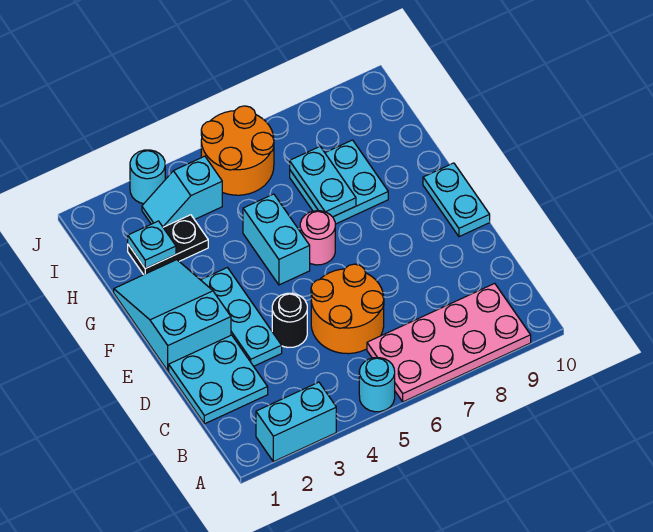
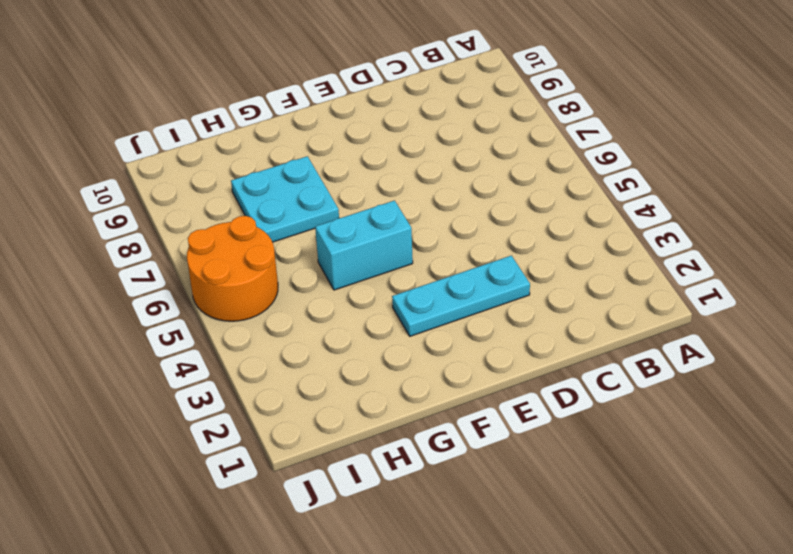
none -> cyan 1x2 brick [256,382,336,462]
none -> cyan 1x1 round brick [359,358,395,412]
none -> pink 2x4 plate [367,283,531,402]

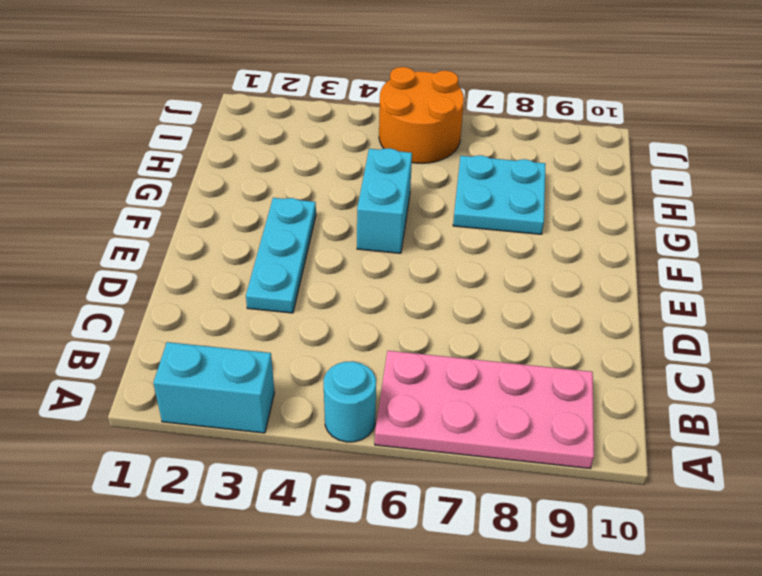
none -> cyan 2x2 plate [169,335,268,424]
none -> orange 2x2 round brick [311,264,384,354]
none -> black 1x1 round brick [272,293,307,347]

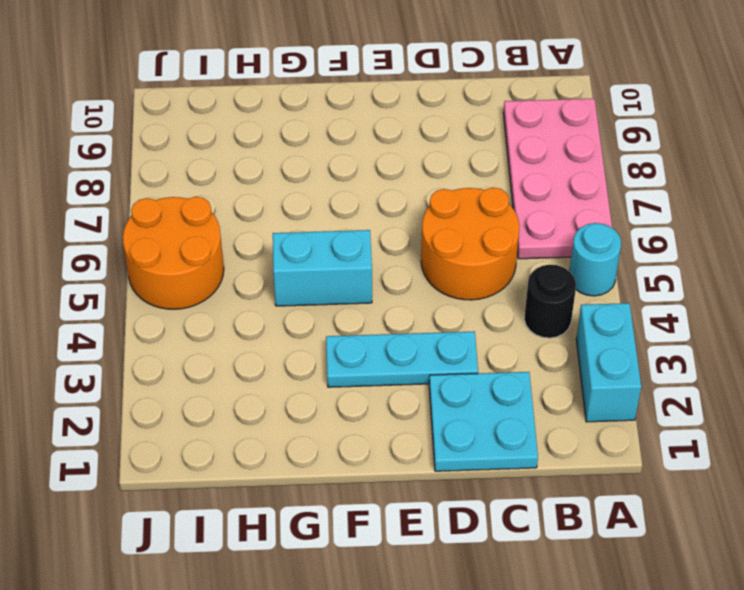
black 1x1 round brick [524,265,576,338] -> black 1x1 round brick moved to [272,293,307,347]
none -> cyan 2x3 slope [114,260,231,371]
none -> cyan 1x2 plate [423,163,490,237]
none -> pink 1x1 round brick [300,211,335,265]

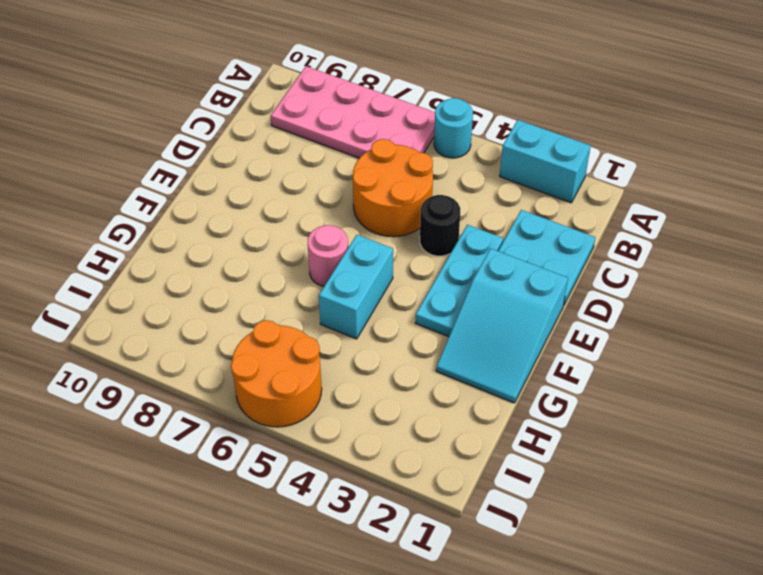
none -> cyan 1x2 plate [423,163,490,237]
none -> cyan 2x2 plate [290,140,388,224]
none -> black 1x2 plate [128,215,208,275]

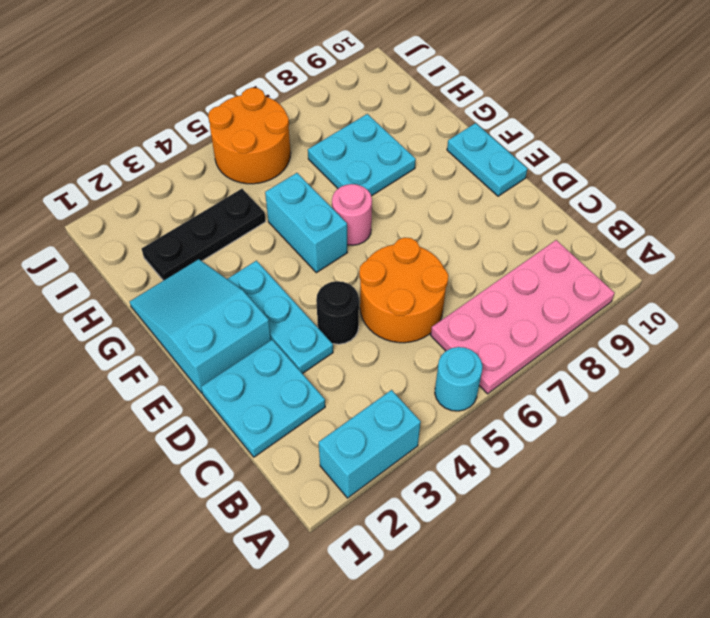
black 1x3 plate [142,189,266,281] -> black 1x2 plate [128,215,208,275]
none -> cyan 1x2 slope [142,156,222,227]
none -> cyan 1x1 round brick [130,150,165,204]
none -> cyan 1x2 plate [290,147,356,217]

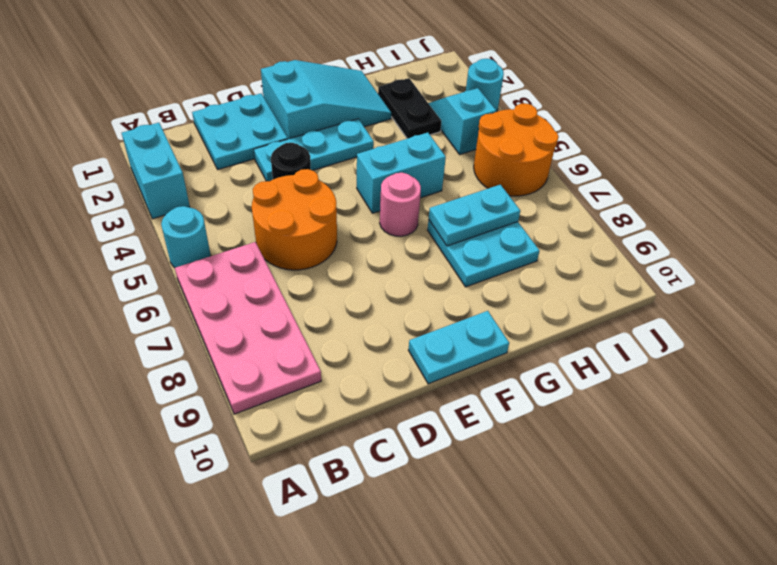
none -> cyan 1x1 plate [128,221,176,268]

